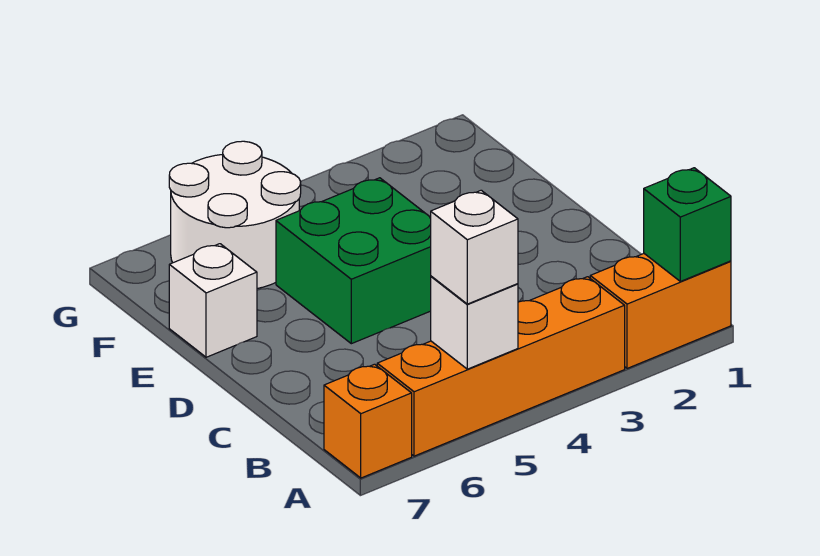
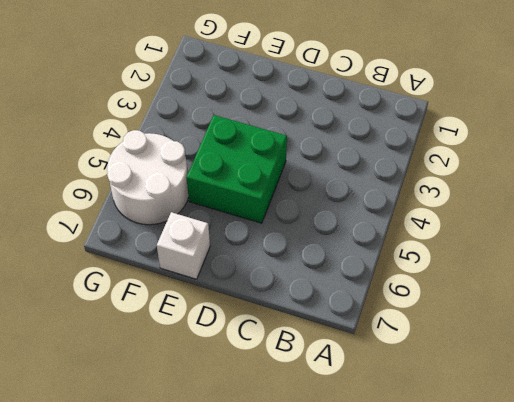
none -> orange 1x2 brick [590,254,731,368]
none -> orange 1x4 brick [377,277,625,456]

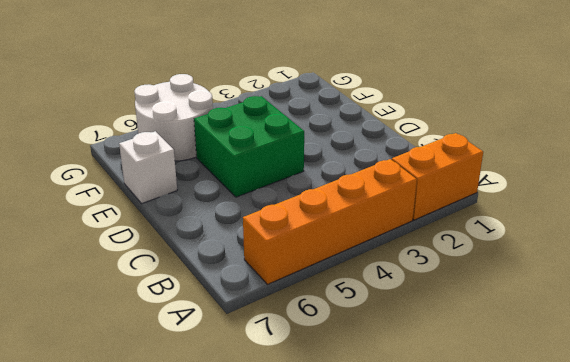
none -> orange 1x1 brick [324,364,412,478]
none -> green 1x1 brick [644,168,731,281]

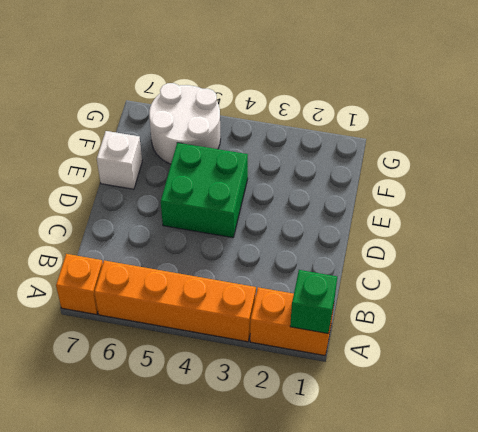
none -> white 1x1 brick [431,276,518,369]
none -> white 1x1 brick [431,190,518,304]

